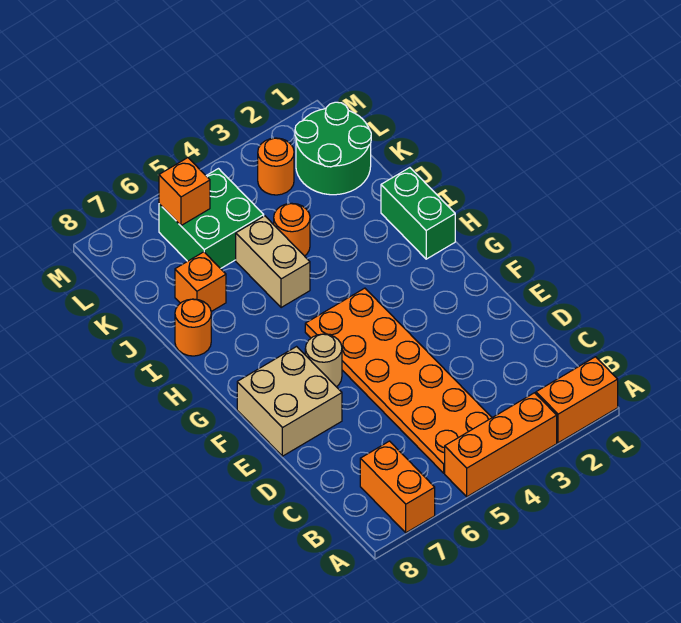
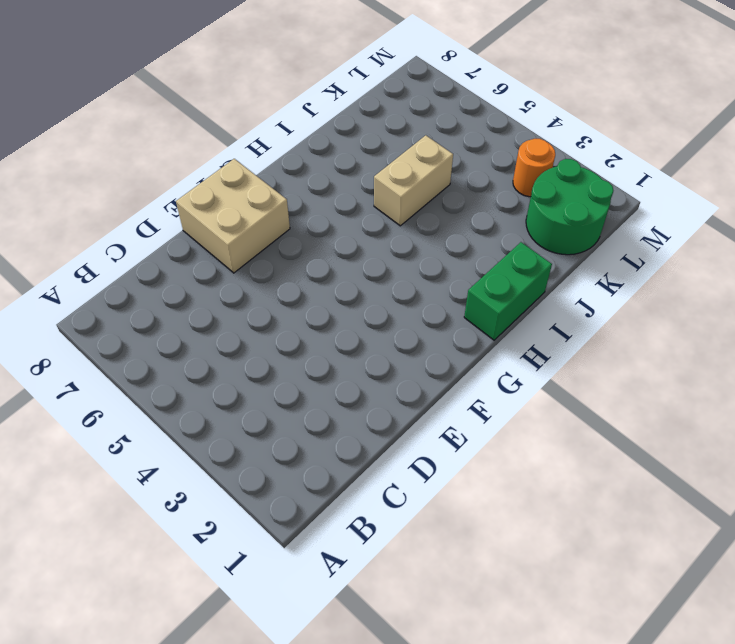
none -> orange 1x2 brick [536,357,618,443]
none -> orange 1x3 brick [445,393,557,497]
none -> orange 1x2 brick [360,441,435,533]

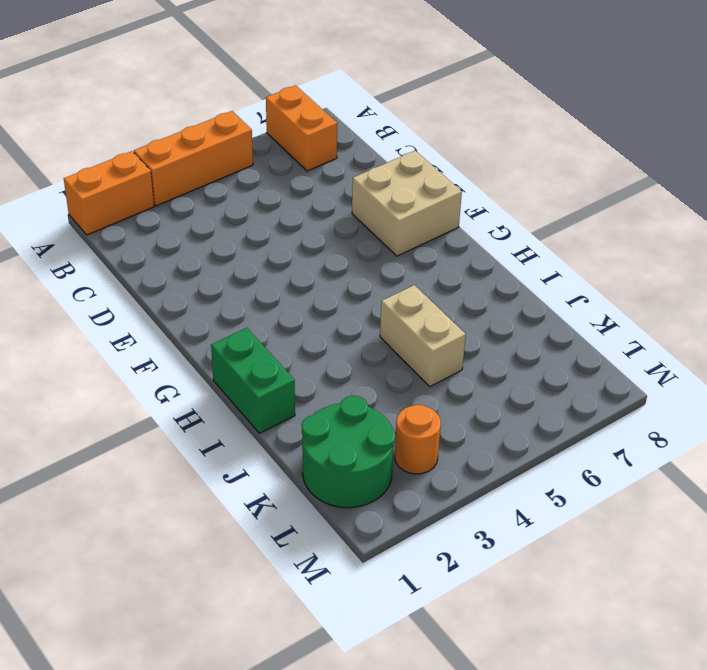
none -> orange 2x6 plate [305,288,492,473]
none -> tan 1x1 round brick [305,334,342,387]
none -> orange 1x1 round brick [175,299,211,356]

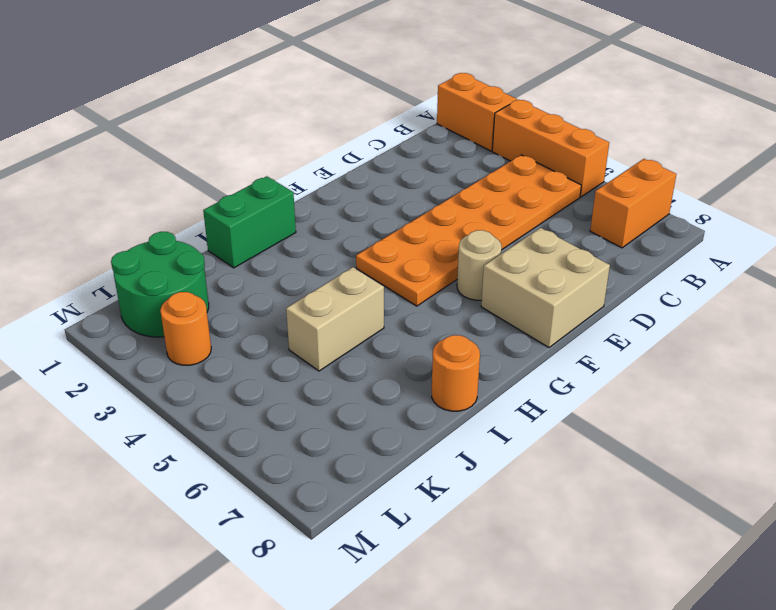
none -> orange 1x1 round brick [274,203,310,256]
none -> orange 1x1 brick [175,252,226,312]
none -> green 2x2 brick [159,169,264,269]

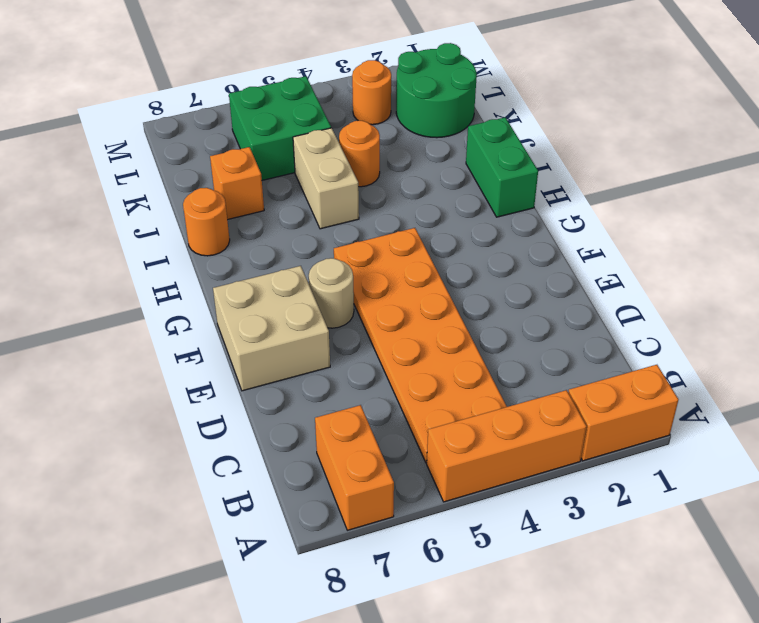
none -> orange 1x1 brick [159,158,210,226]

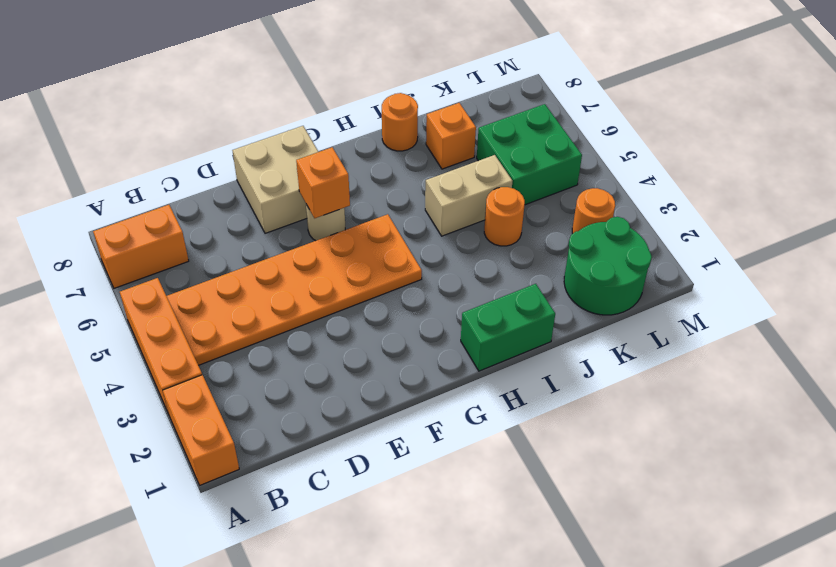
orange 1x1 brick [296,147,350,218] -> orange 1x1 brick moved to [159,158,210,226]

